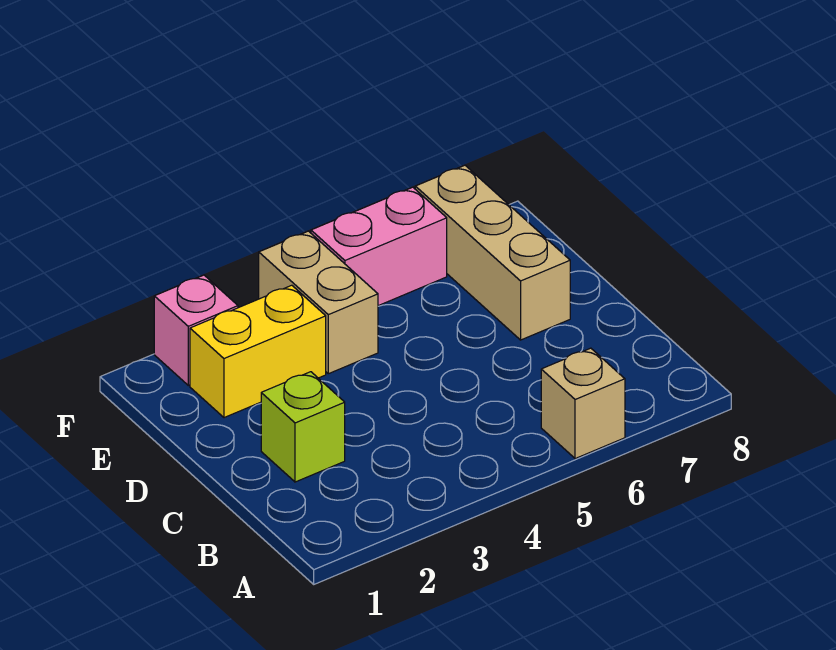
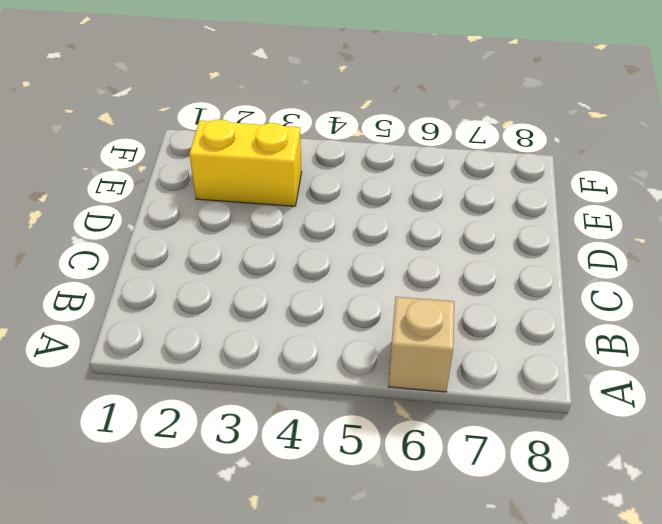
none -> lime 1x1 brick [261,372,345,482]
none -> tan 1x3 brick [415,165,570,340]

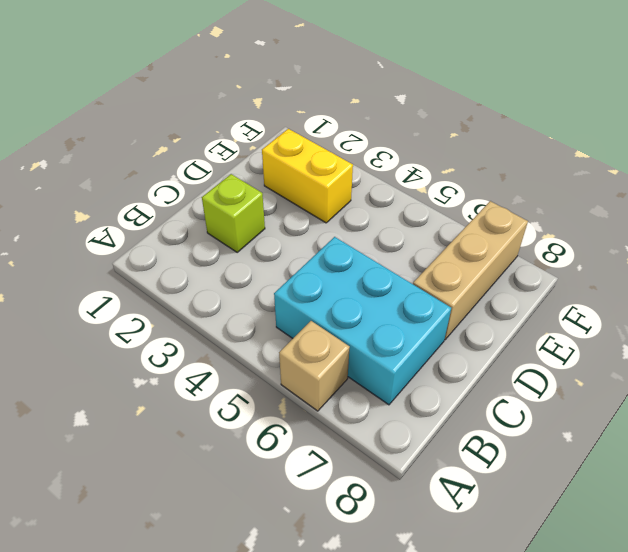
cyan 2x3 brick [274,237,451,405] -> none
none -> tan 1x2 brick [259,231,378,374]
none -> pink 1x1 brick [154,275,238,385]

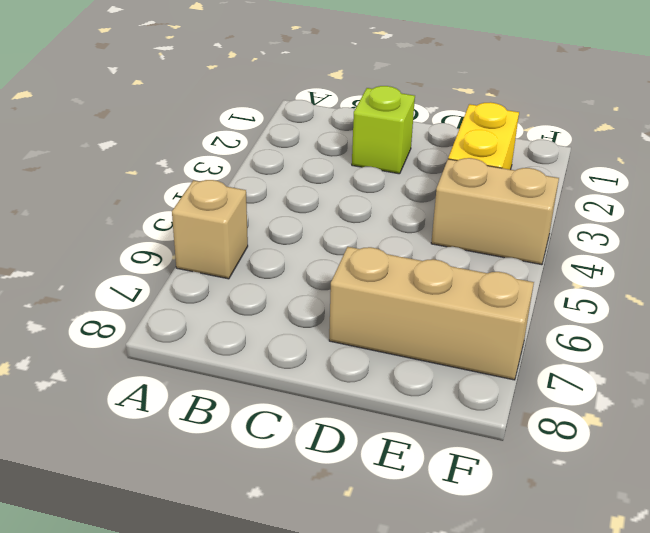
none -> pink 1x1 brick [154,275,238,385]
none -> pink 1x2 brick [311,187,447,306]

